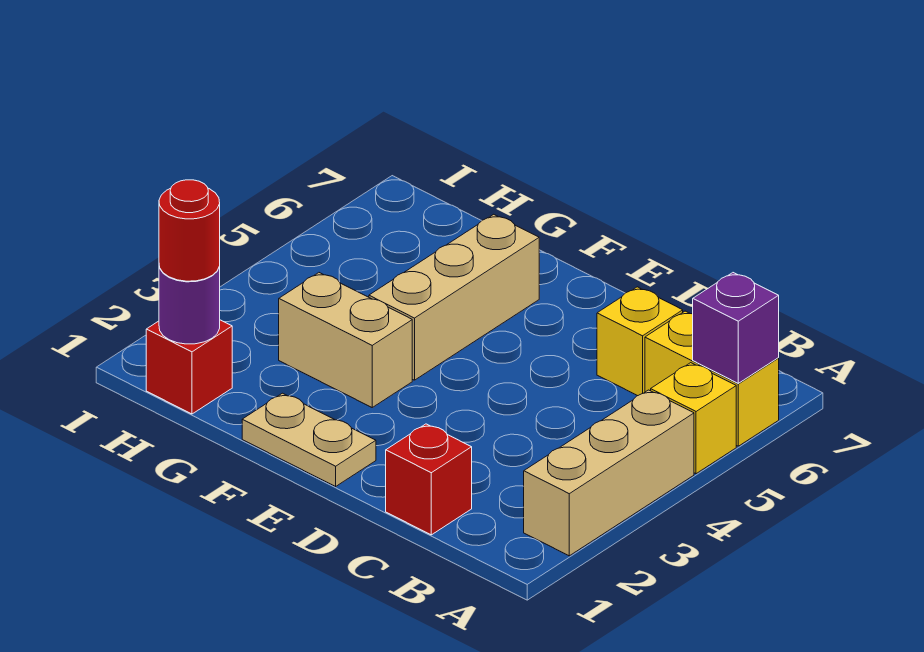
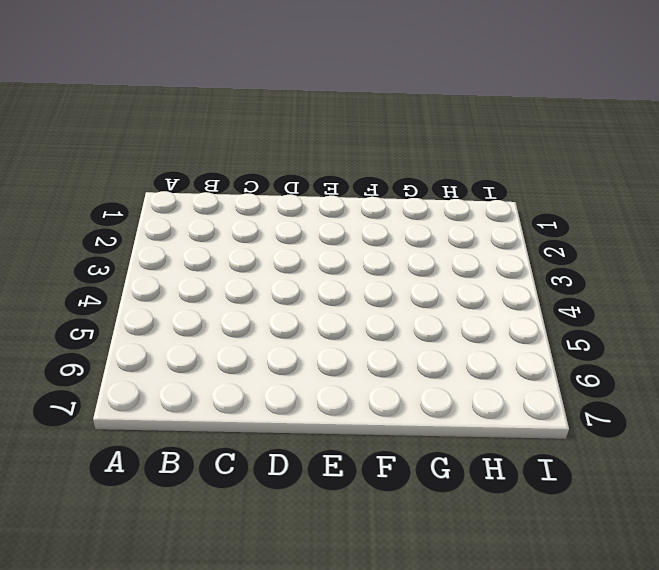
none -> tan 1x3 brick [524,390,694,556]
none -> yellow 1x1 brick [651,363,736,474]
none -> yellow 1x2 brick [645,311,779,446]

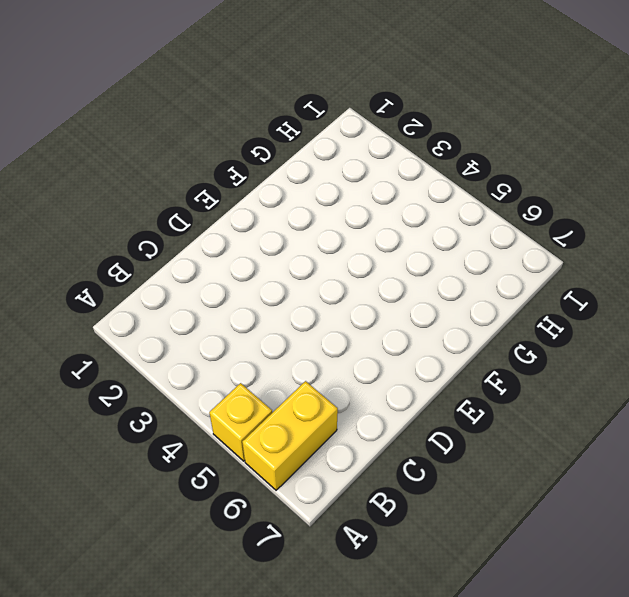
none -> tan 1x3 brick [524,390,694,556]
none -> red 1x1 brick [386,424,472,535]
none -> yellow 1x1 brick [597,287,683,396]

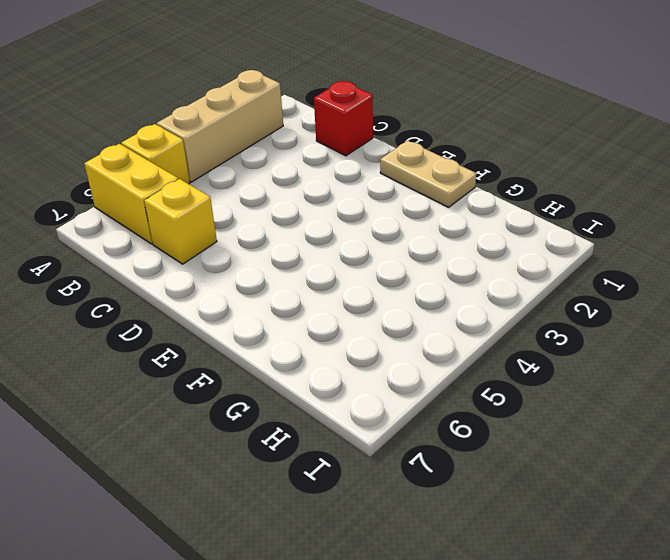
none -> tan 1x2 brick [279,273,412,407]
none -> tan 1x3 brick [369,214,539,380]
none -> red 1x1 brick [146,320,232,414]

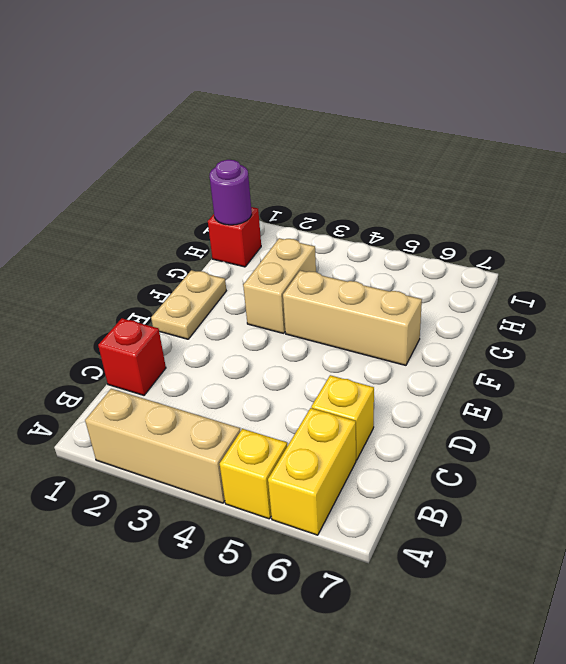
none -> purple 1x1 brick [693,273,779,383]
none -> red 1x1 round brick [159,180,220,281]

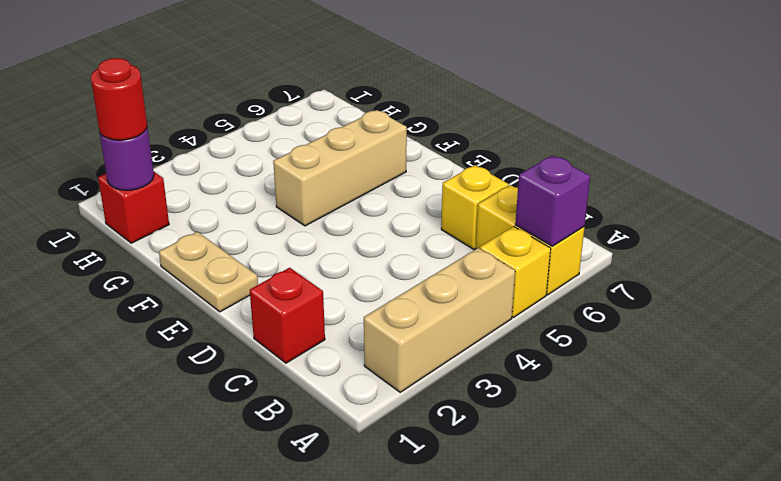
none -> tan 1x2 brick [279,273,412,407]

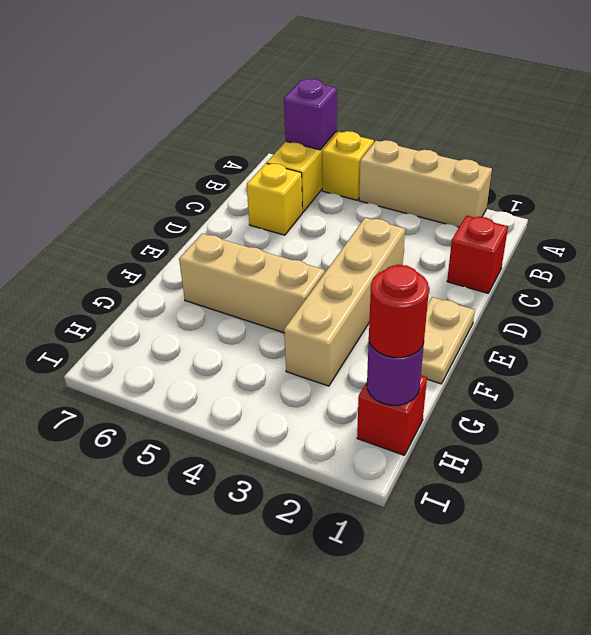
tan 1x4 brick [284,218,405,386] -> tan 1x2 brick [279,273,412,407]

